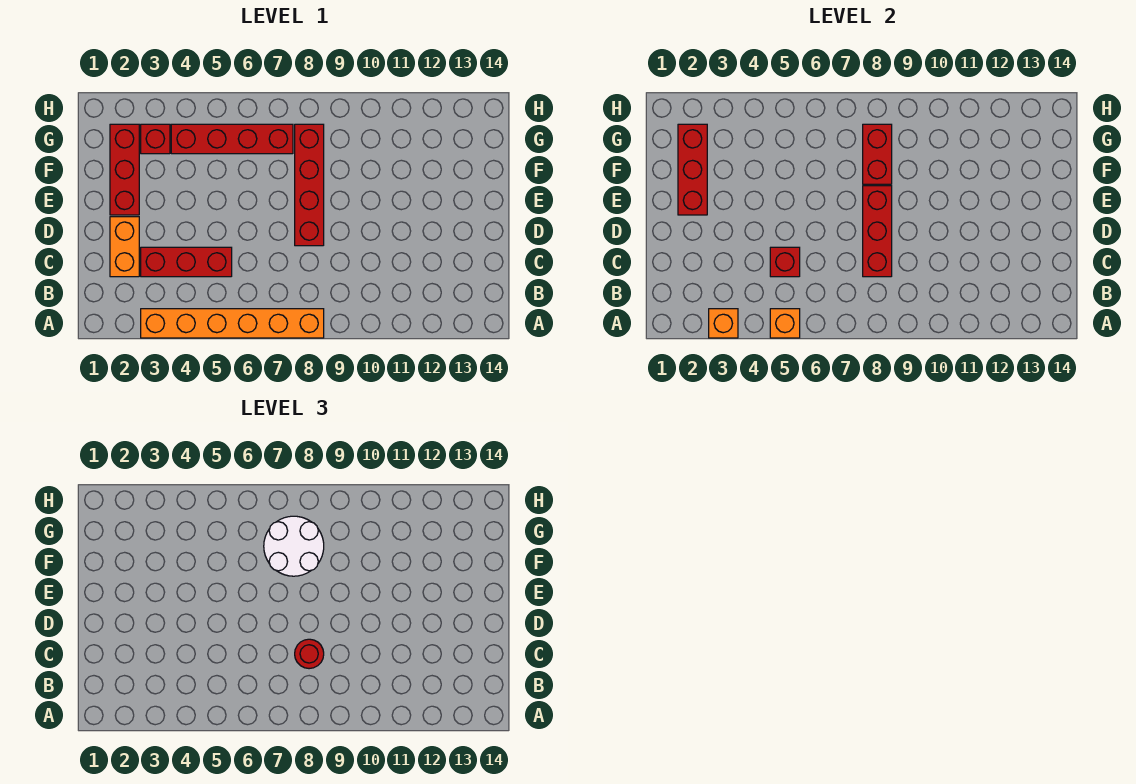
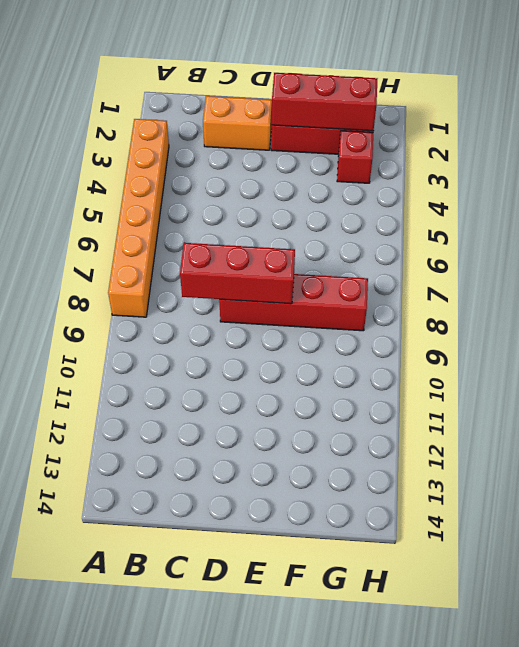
none -> red 1x3 brick [141,247,232,277]
none -> red 1x4 brick [171,124,293,154]
none -> orange 1x1 brick [709,309,738,338]

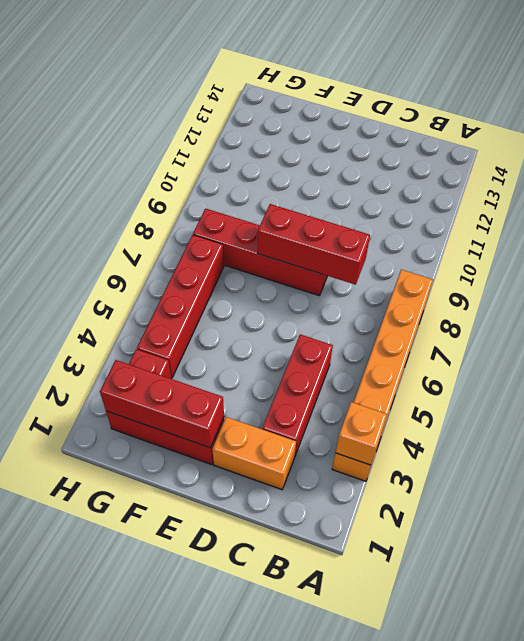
none -> orange 1x1 brick [770,309,800,338]
none -> red 1x1 brick [770,247,800,277]
none -> red 1x2 brick [863,124,892,184]

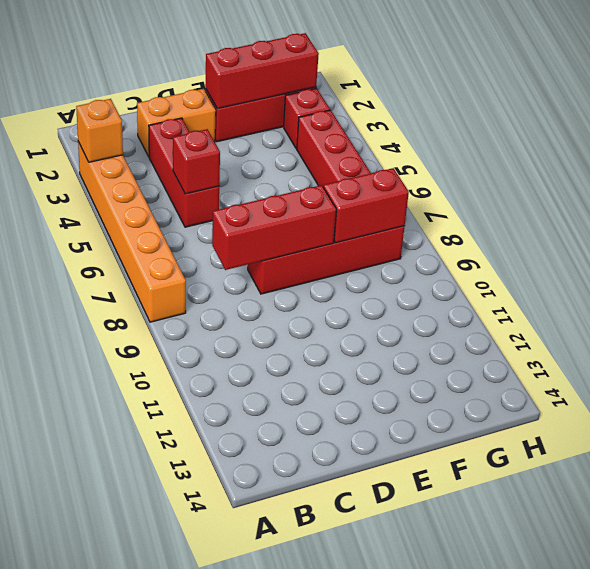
none -> orange 1x1 brick [770,309,800,338]
none -> red 1x1 round brick [295,639,324,669]
none -> white 2x2 round brick [264,516,324,576]

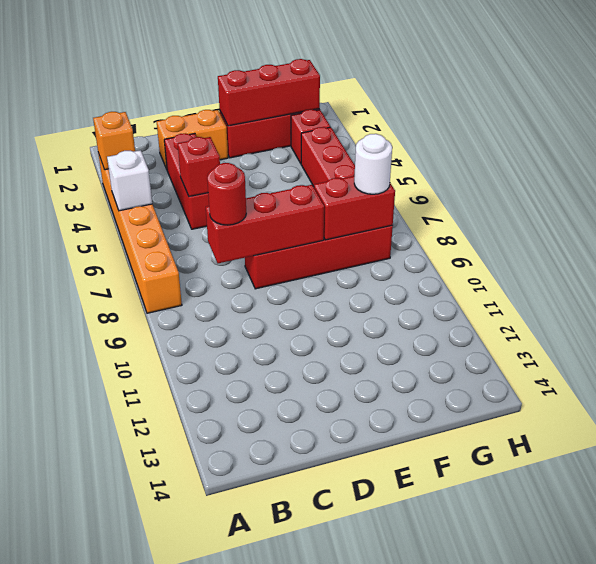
white 1x1 brick [107,150,152,211] -> orange 1x1 brick [770,309,800,338]
white 1x1 round brick [354,134,392,194] -> white 2x2 round brick [264,516,324,576]

